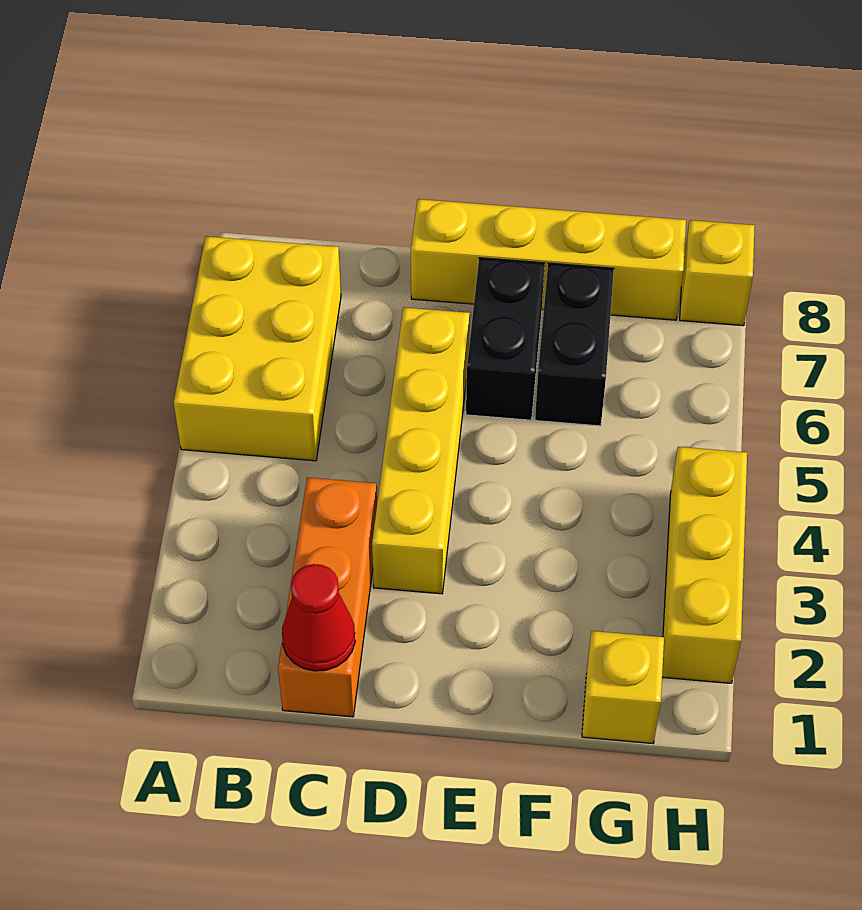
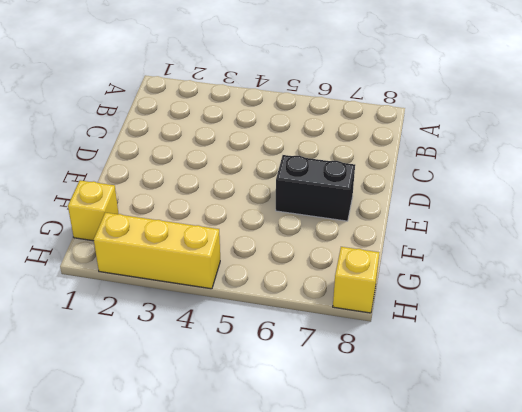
none -> yellow 2x3 brick [174,236,341,461]
none -> orange 1x3 brick [278,477,377,717]

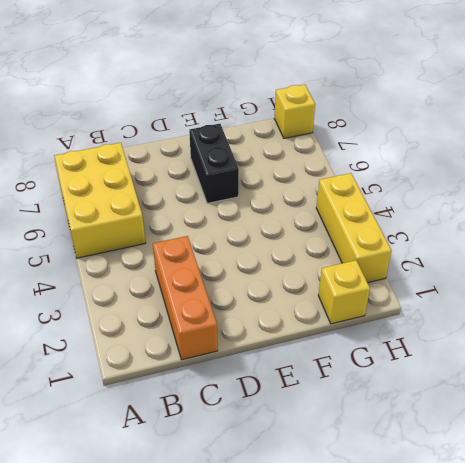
none -> yellow 1x4 brick [372,307,470,594]
none -> yellow 1x4 brick [411,199,686,320]

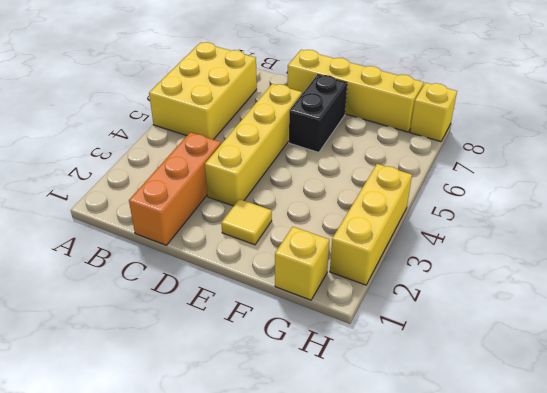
yellow 1x1 tile [221,199,272,245] -> none
none -> black 1x2 brick [535,263,614,426]
none -> red 1x1 cone [282,564,355,671]

